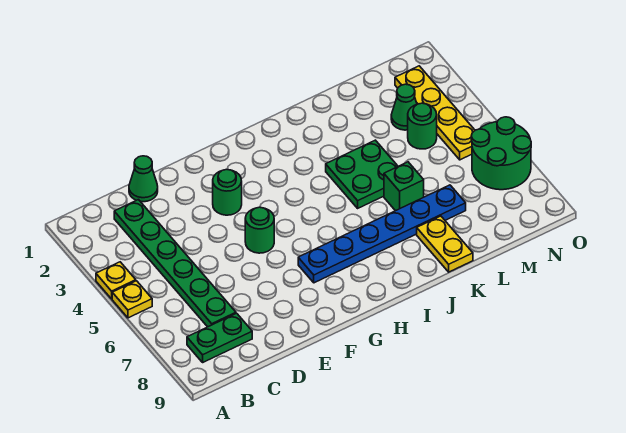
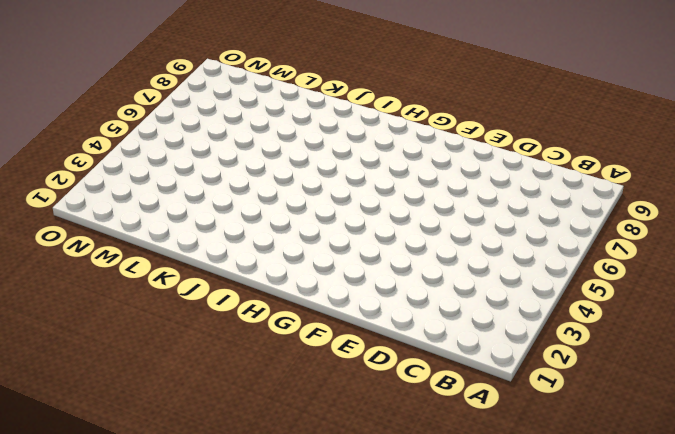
none -> yellow 1x1 plate [96,262,136,299]
none -> yellow 1x1 plate [112,281,152,318]
none -> green 1x2 plate [187,313,252,362]

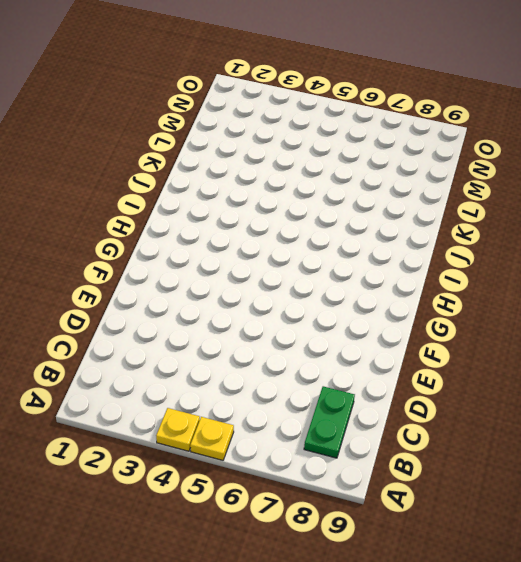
none -> green 1x6 plate [114,200,236,327]
none -> green 1x1 cone [129,156,158,202]
none -> green 1x1 round brick [213,169,242,215]

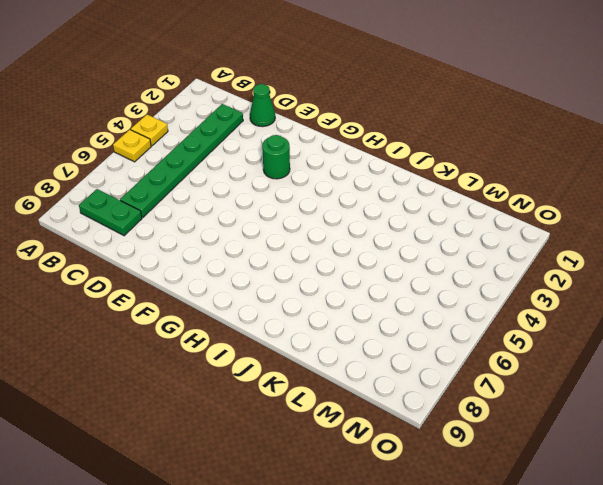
none -> green 1x1 round brick [245,207,274,253]
none -> blue 1x6 plate [298,185,466,283]
none -> green 2x2 plate [326,140,398,208]

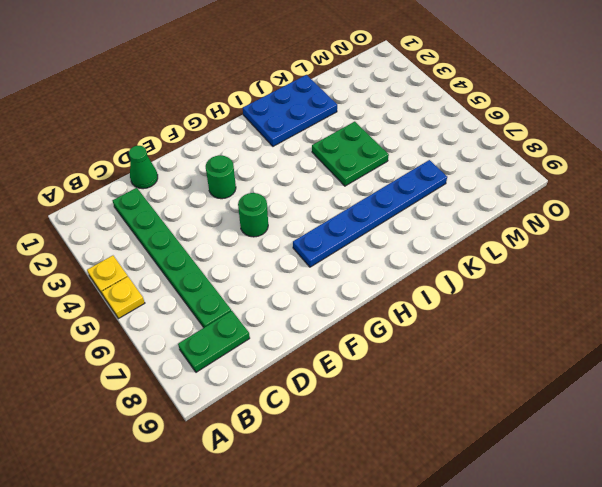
blue 2x3 plate [243,75,337,146] -> none
none -> green 1x1 brick [384,162,424,211]
none -> yellow 1x2 plate [417,216,473,272]
none -> green 1x1 cone [391,84,417,130]

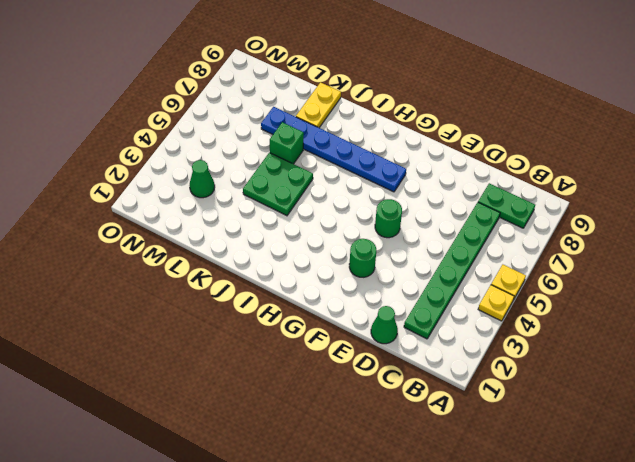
none -> green 1x1 round brick [408,103,437,149]
none -> yellow 1x4 plate [395,66,475,160]
none -> green 2x2 round brick [471,117,531,190]

